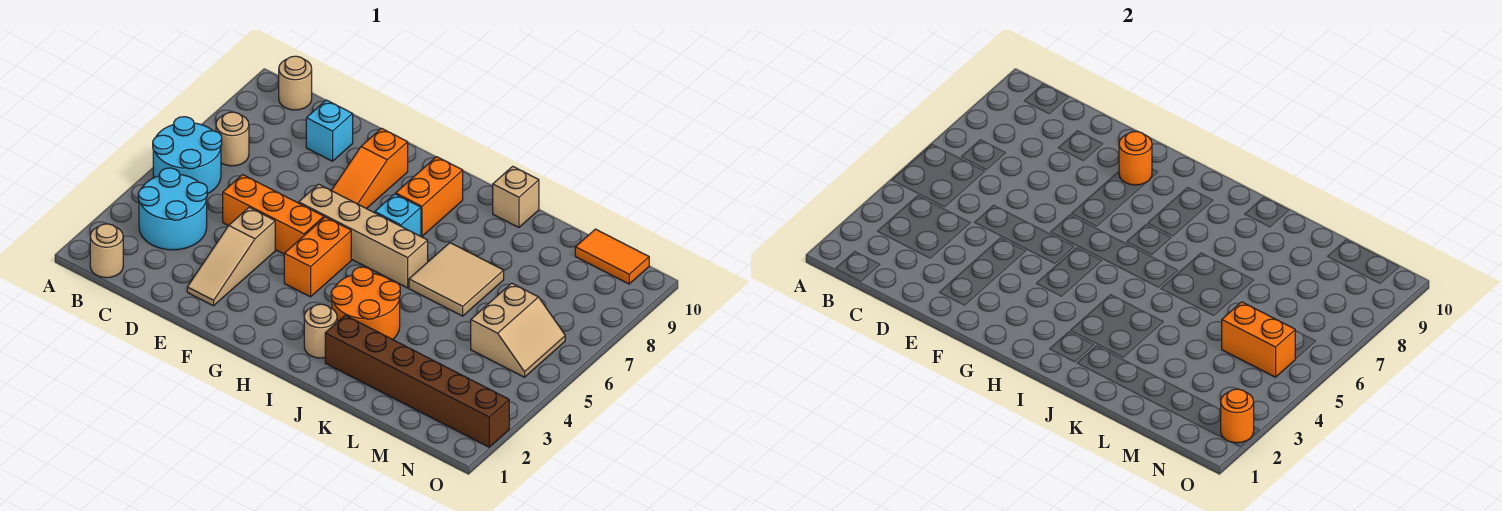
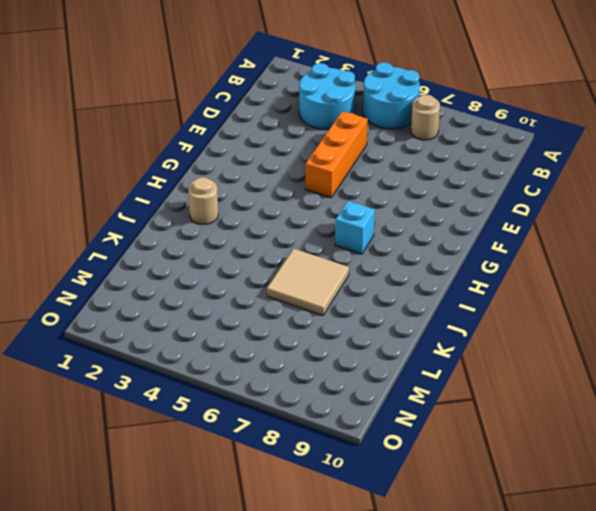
none -> tan 1x1 round brick [90,224,123,278]
none -> tan 1x1 round brick [279,56,312,110]
none -> cyan 1x1 brick [306,100,353,161]

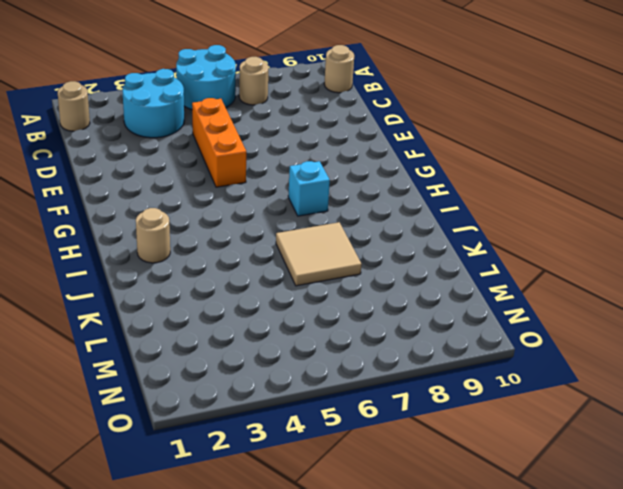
none -> cyan 1x1 brick [306,100,353,161]
none -> tan 1x3 slope [187,207,275,306]
none -> tan 1x4 brick [299,184,428,288]

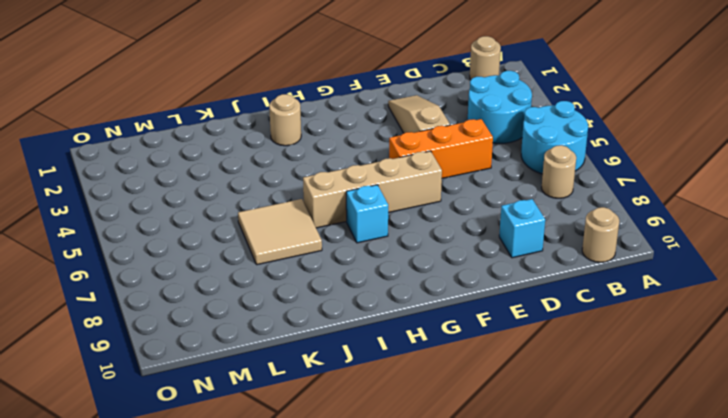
none -> orange 1x3 slope [331,128,408,209]
none -> orange 1x2 brick [284,217,351,297]
none -> orange 1x2 brick [396,157,463,236]

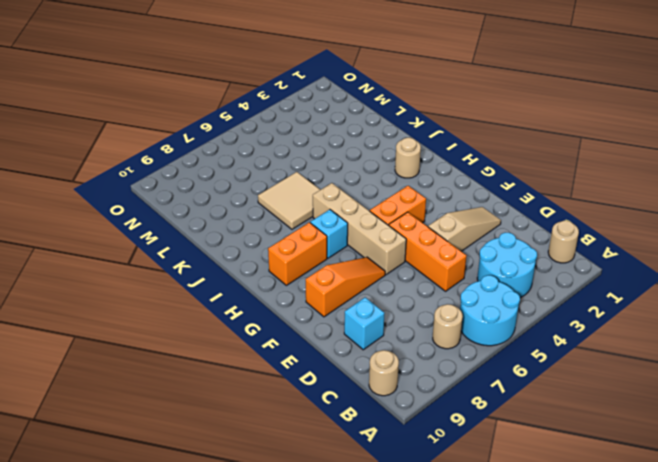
none -> orange 2x2 round brick [331,267,400,340]
none -> brown 1x6 brick [325,315,509,447]
none -> tan 1x1 brick [493,166,539,227]

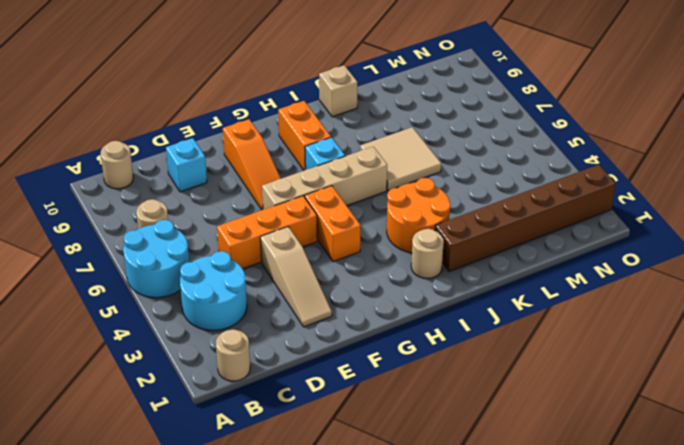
none -> tan 2x2 slope [471,283,565,377]
none -> orange 1x2 tile [575,229,649,284]
none -> orange 1x1 round brick [1119,131,1152,185]

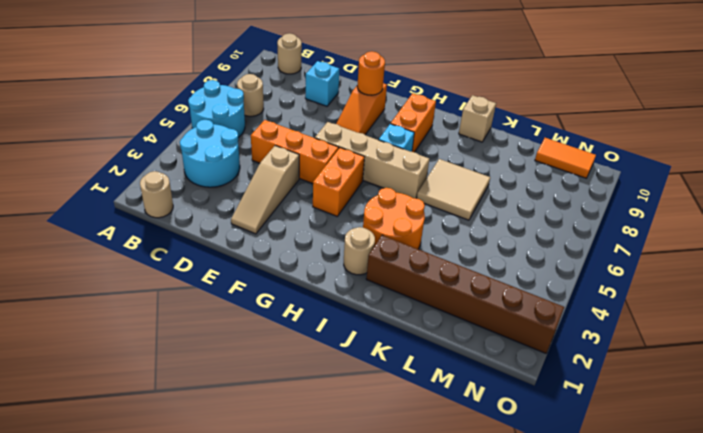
none -> tan 2x2 slope [471,283,565,377]
none -> orange 1x2 brick [1222,302,1295,377]
none -> orange 1x1 round brick [1221,389,1254,443]

